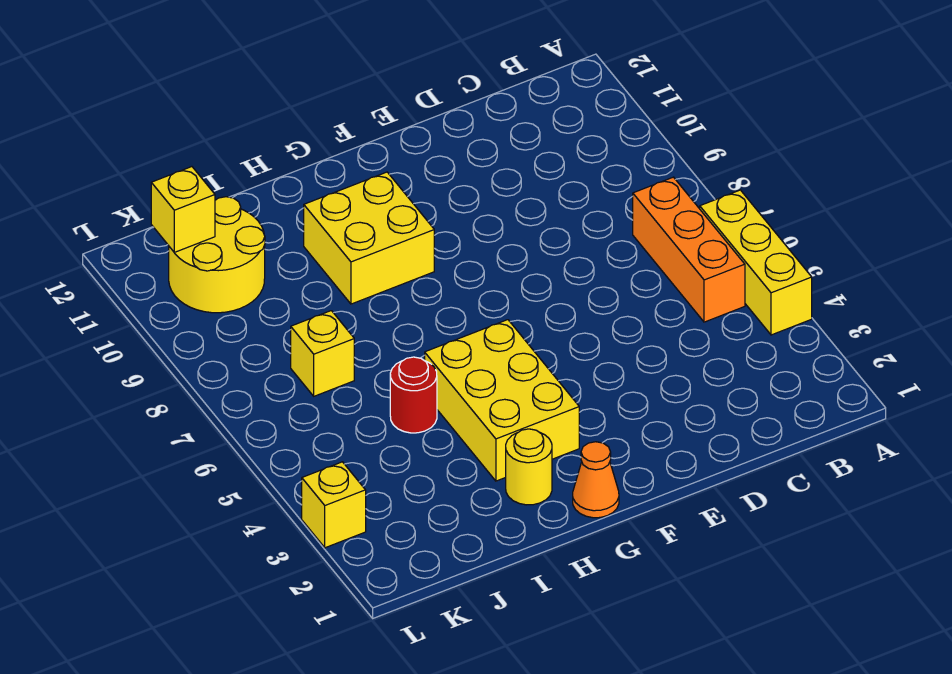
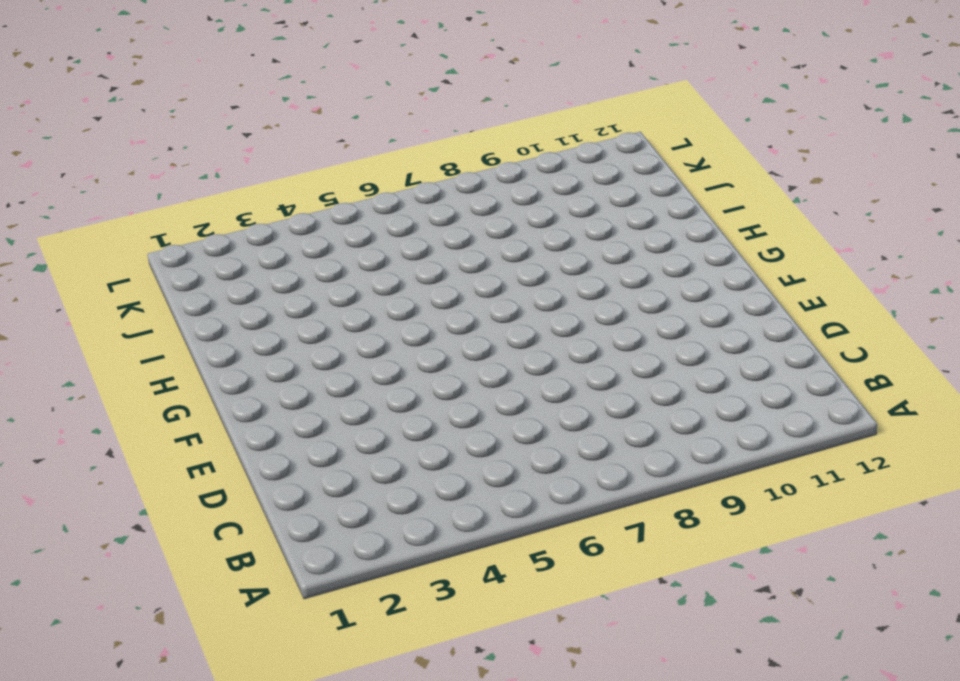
none -> yellow 1x3 brick [700,190,812,335]
none -> orange 1x3 brick [633,177,745,322]

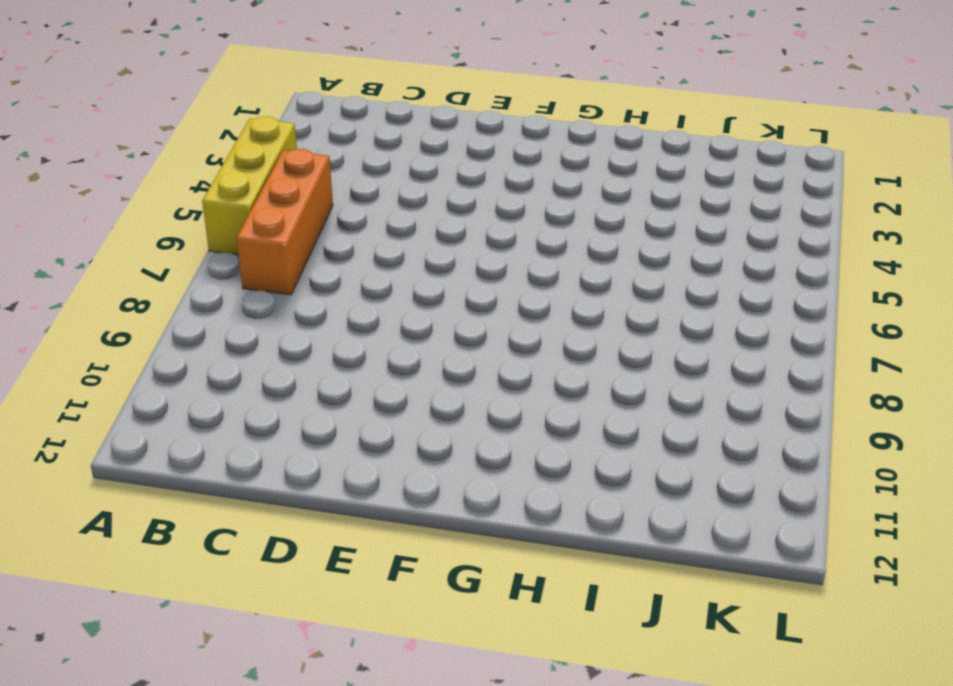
none -> orange 1x1 cone [573,442,619,518]
none -> yellow 2x3 brick [425,320,579,481]

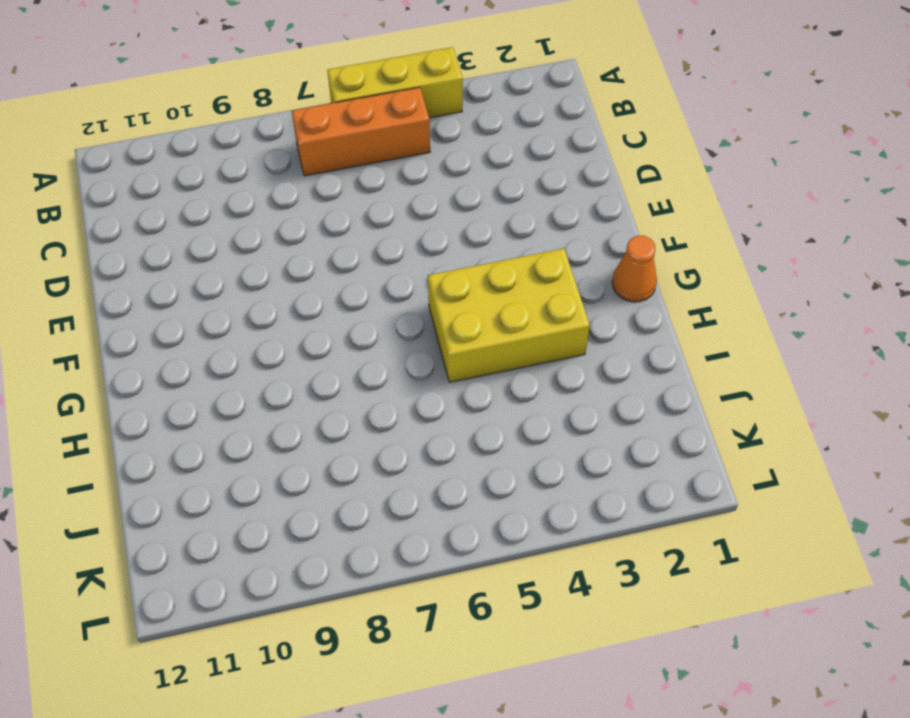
none -> yellow 2x2 brick [304,172,434,304]
none -> yellow 1x1 round brick [506,429,552,505]

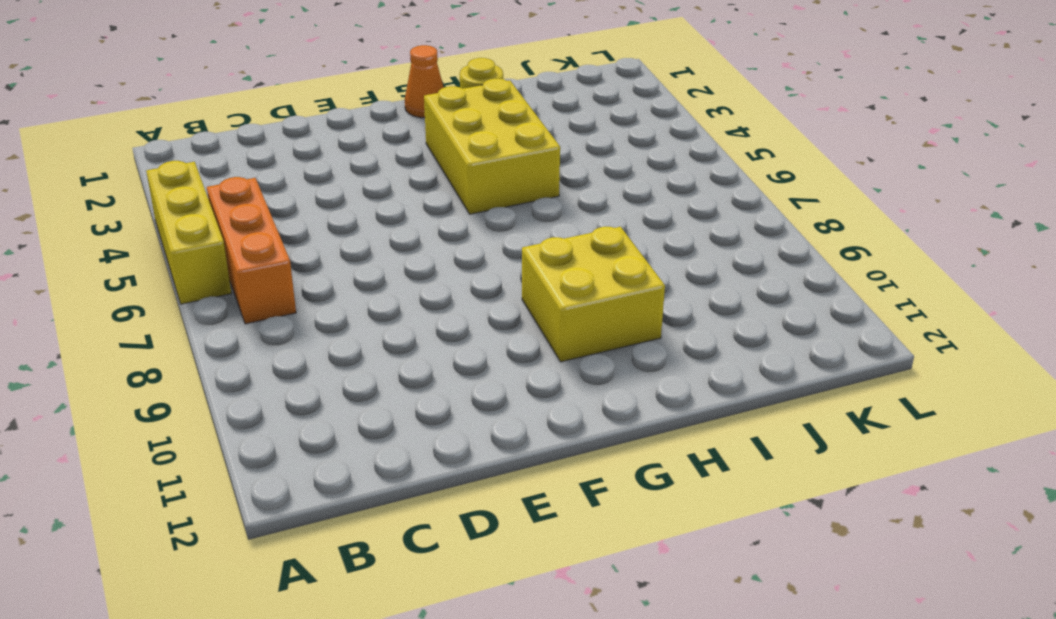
none -> red 1x1 round brick [390,357,437,433]
none -> yellow 1x1 brick [291,311,354,396]

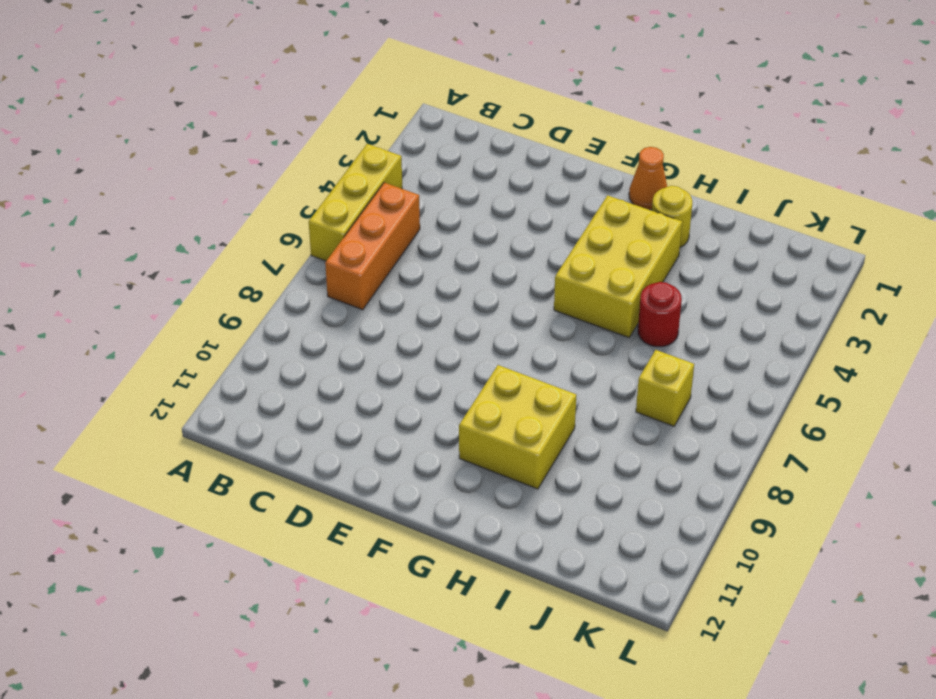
none -> yellow 2x2 round brick [169,197,265,313]
none -> yellow 1x1 brick [302,462,366,548]

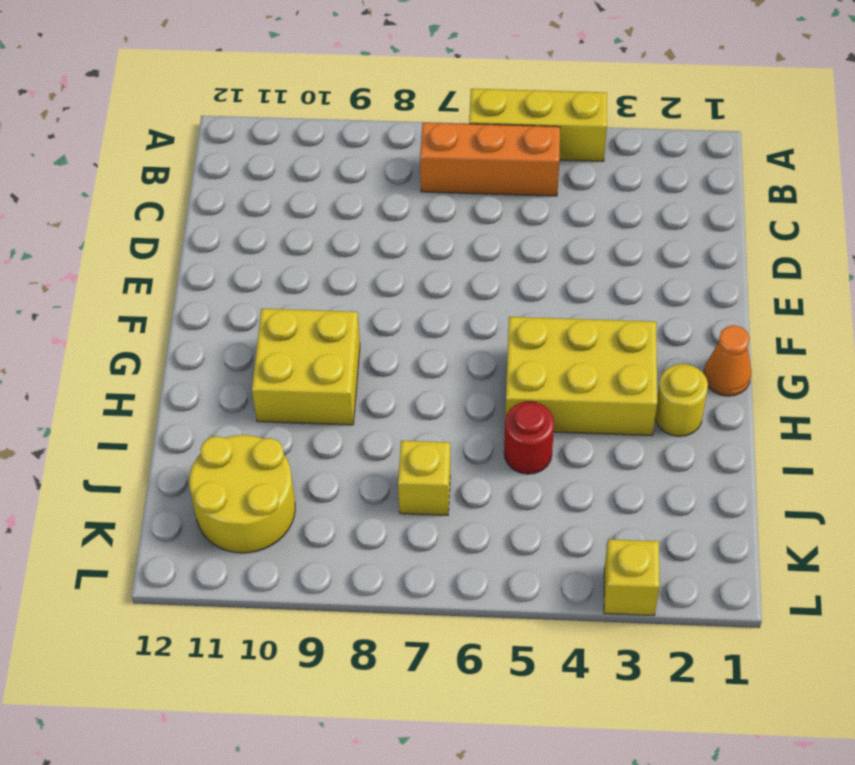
none -> yellow 1x1 brick [151,167,215,252]

